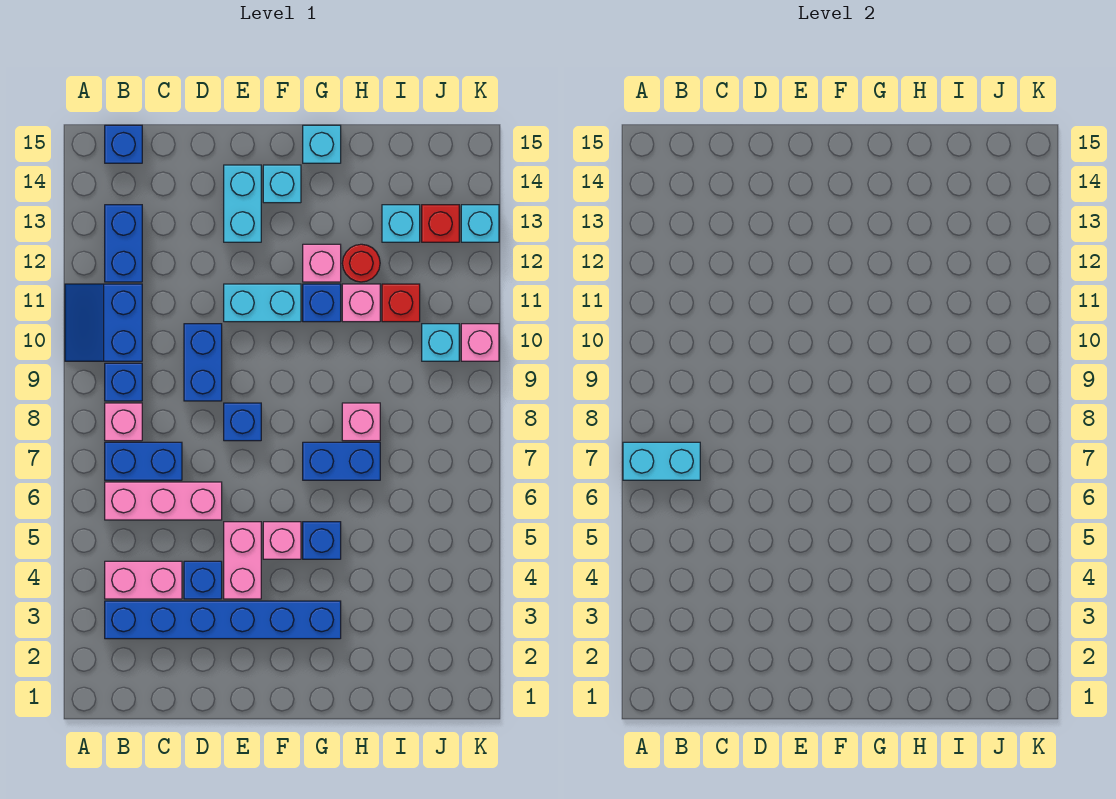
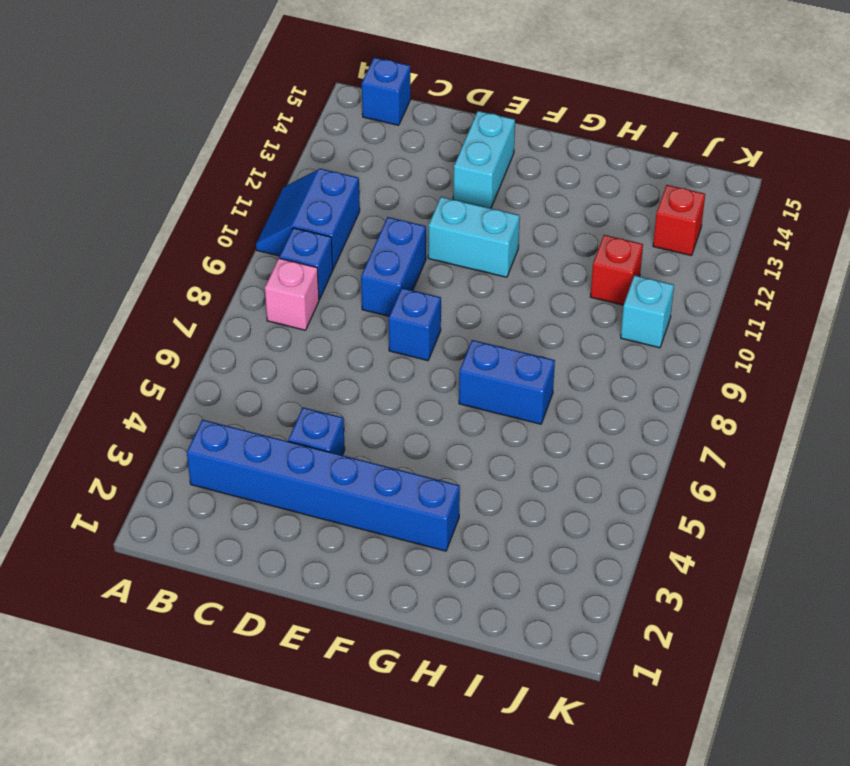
none -> pink 1x2 brick [105,561,182,599]
none -> pink 1x3 brick [105,482,222,520]
none -> blue 1x2 brick [105,442,182,480]
none -> blue 1x2 brick [105,205,142,282]

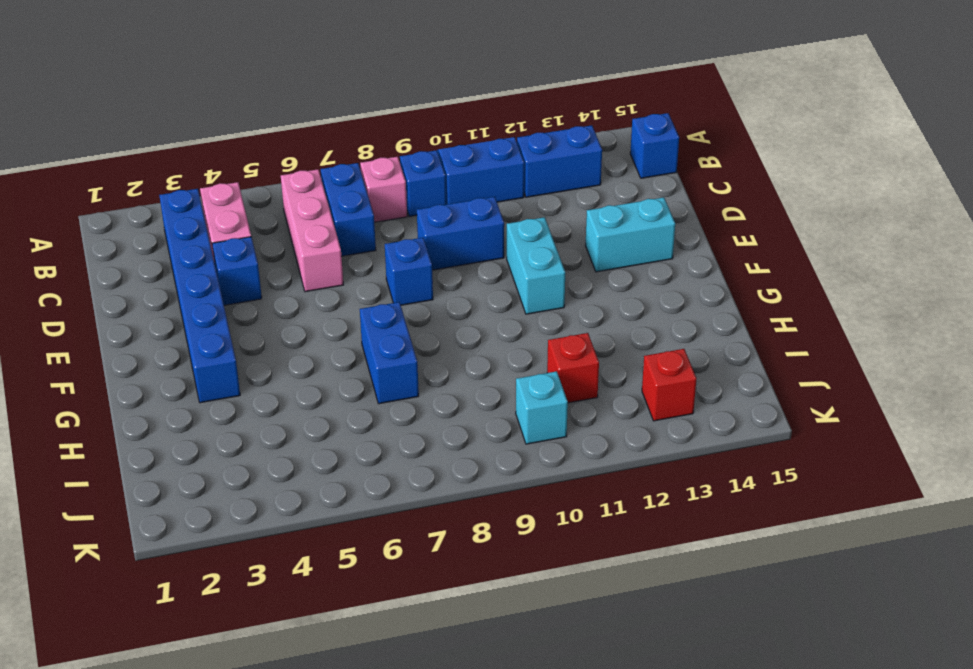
none -> pink 1x2 brick [224,522,261,599]
none -> pink 1x1 brick [263,522,301,559]
none -> cyan 1x1 brick [263,165,301,203]
none -> blue 1x1 brick [303,522,341,559]

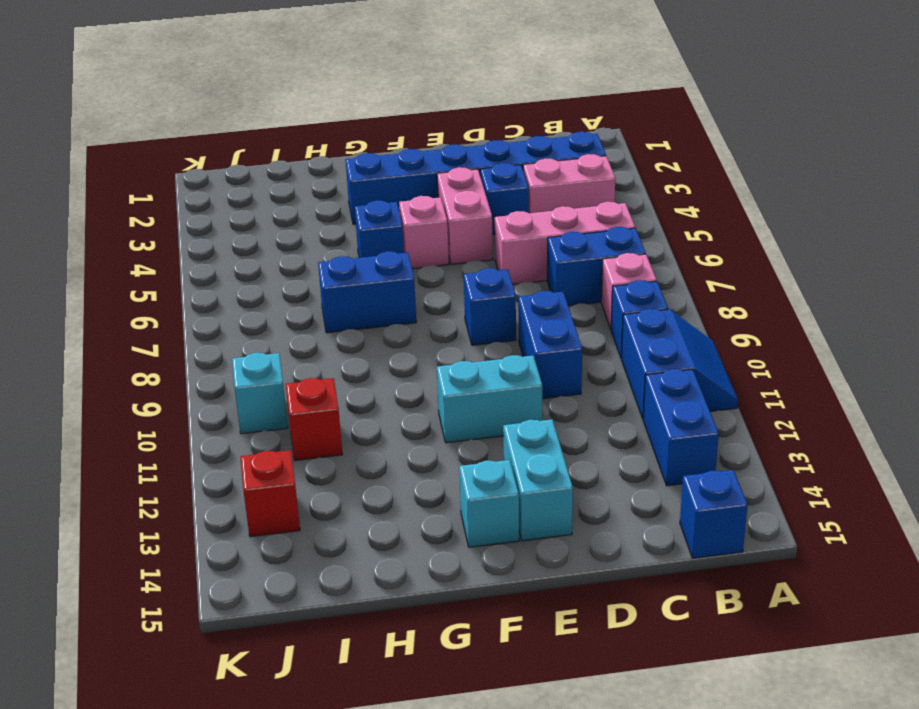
none -> blue 1x1 brick [303,284,341,322]
none -> pink 1x1 brick [303,244,341,282]
none -> cyan 1x1 brick [303,125,341,163]
none -> pink 1x1 brick [342,403,380,441]

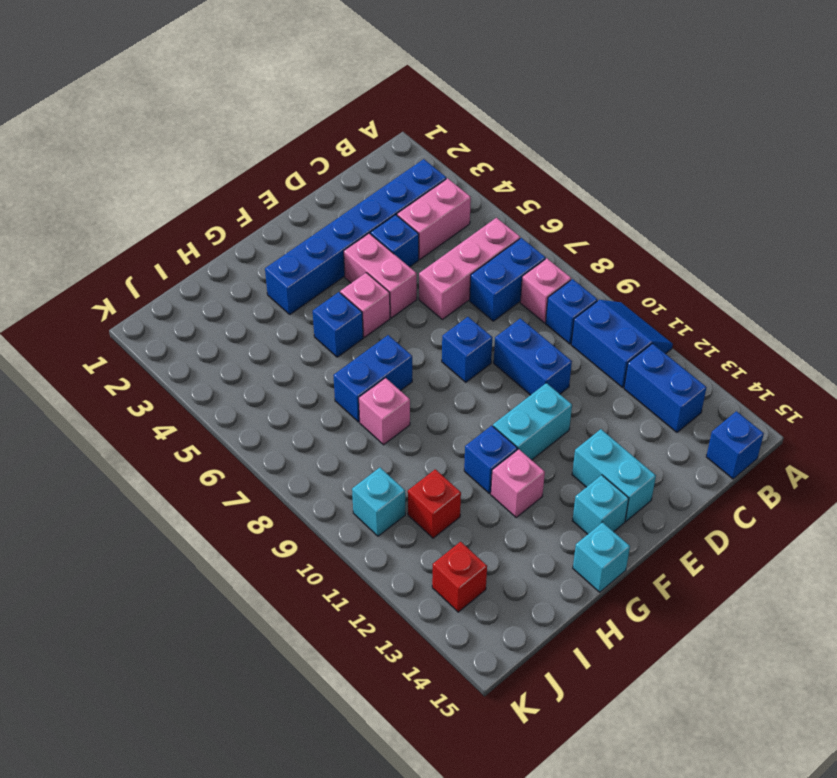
none -> pink 1x1 brick [342,284,380,322]
none -> red 1x1 round brick [342,244,380,282]
none -> cyan 1x1 brick [382,205,420,242]
none -> pink 1x1 brick [461,324,499,361]

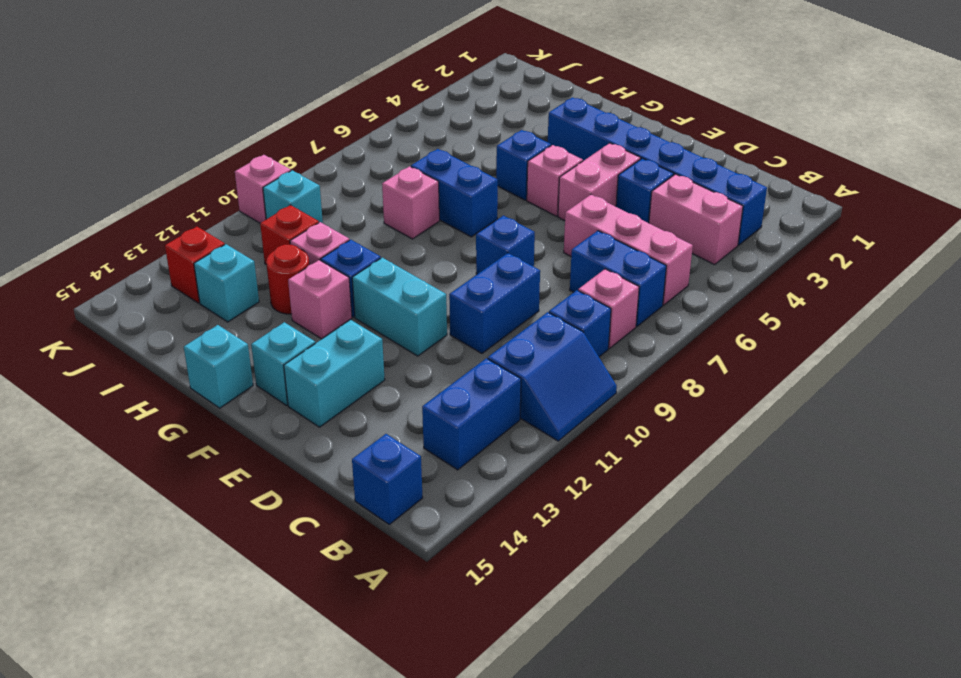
none -> cyan 1x1 brick [461,205,499,242]
none -> cyan 1x2 brick [623,442,700,480]

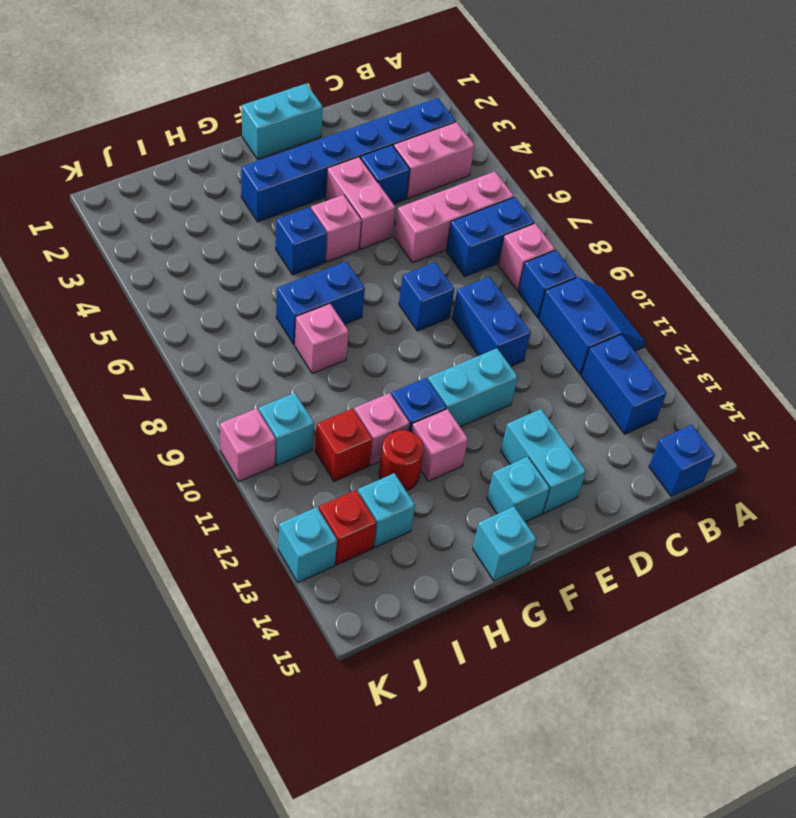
cyan 1x2 brick [242,84,323,159] -> cyan 1x2 brick moved to [623,442,700,480]

